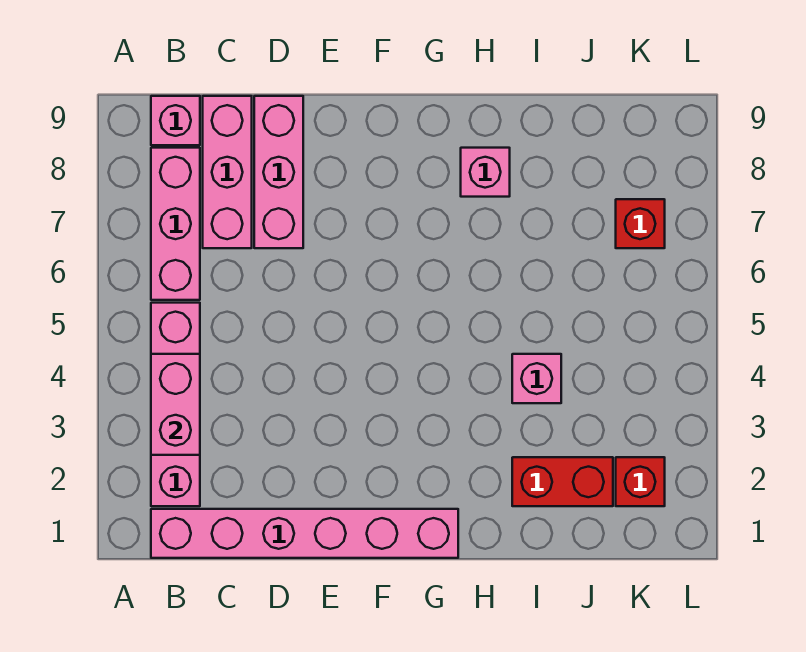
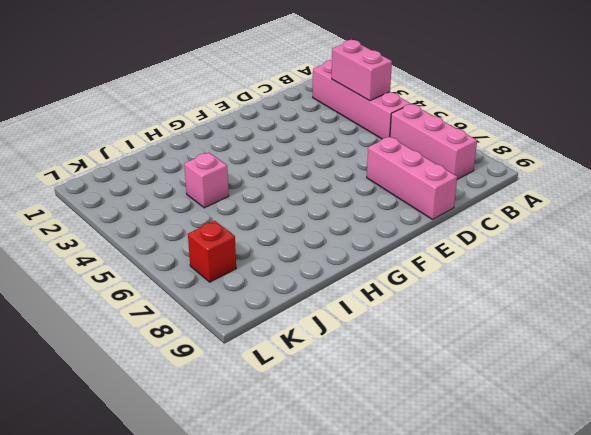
none -> pink 1x6 brick [151,509,458,558]
none -> pink 1x1 brick [151,96,200,145]
none -> pink 1x3 brick [203,96,252,248]

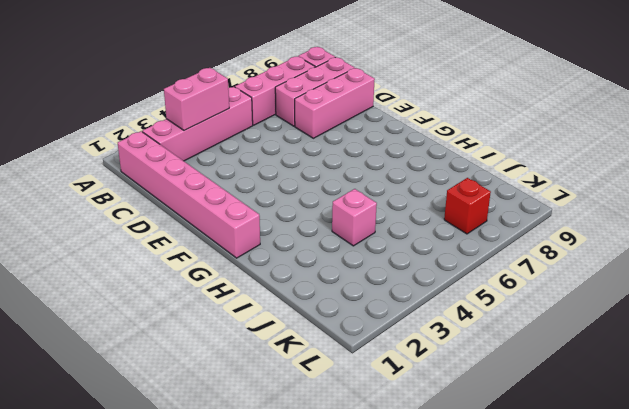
none -> pink 1x1 brick [461,148,510,197]
none -> red 1x2 brick [512,457,613,506]
none -> red 1x1 brick [616,457,665,506]

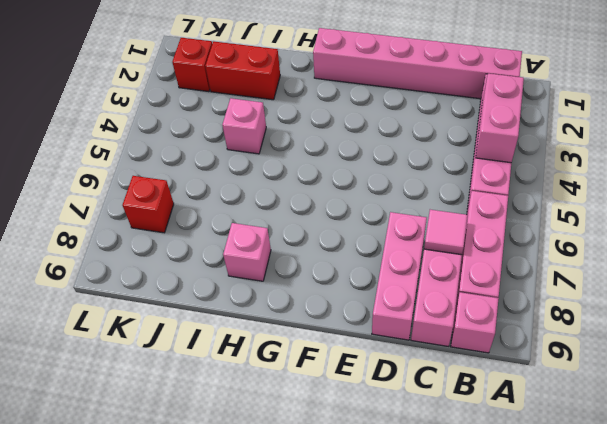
pink 1x1 tile [424,210,467,255] -> none

